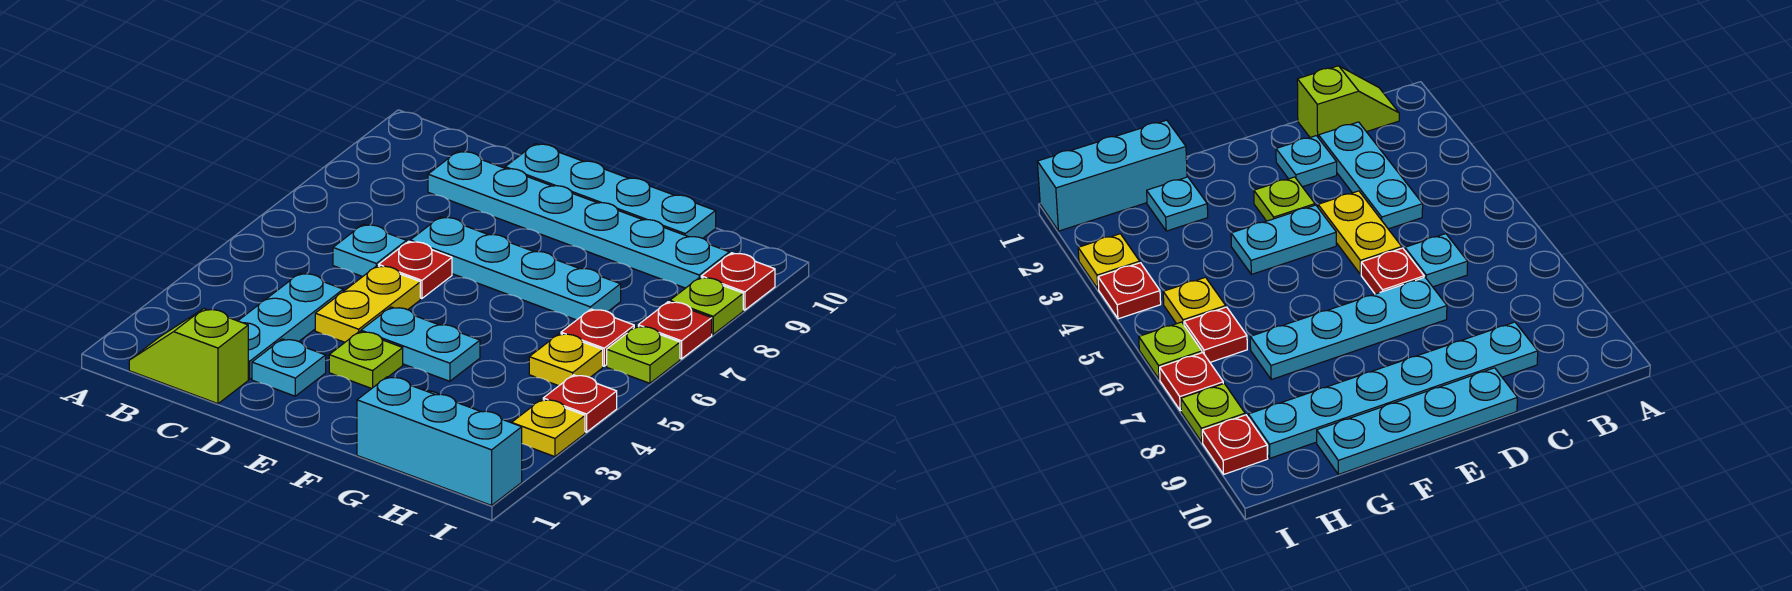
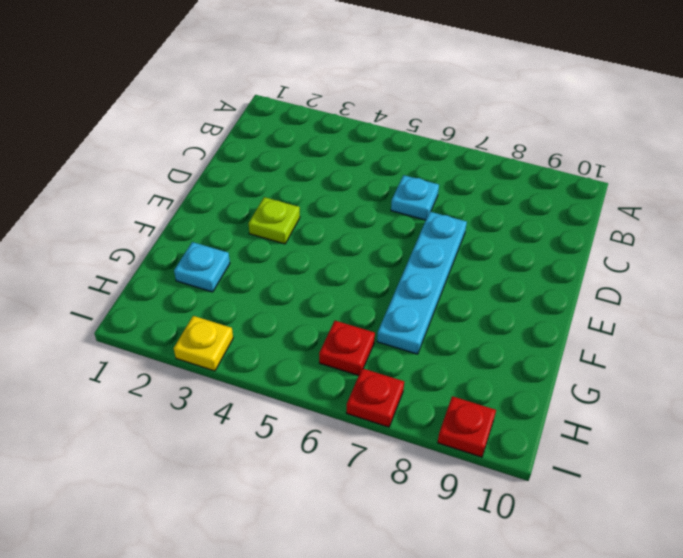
none -> lime 1x2 slope [129,309,248,404]
none -> cyan 1x3 plate [238,273,343,379]
none -> cyan 1x6 plate [428,151,729,288]

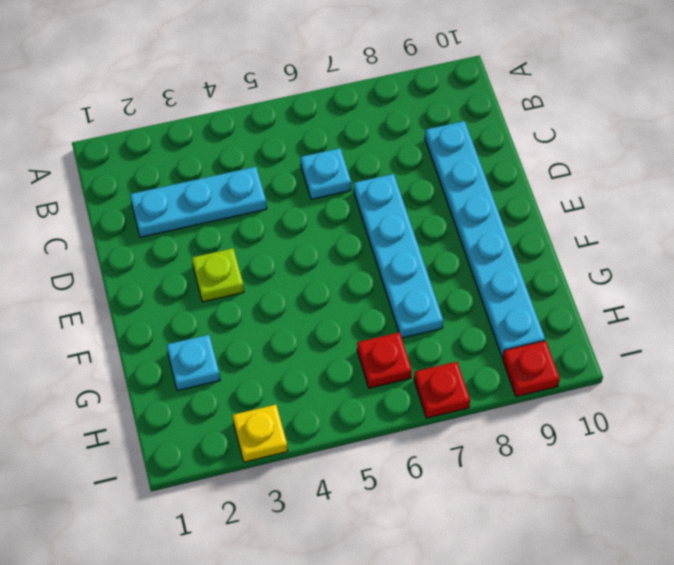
none -> lime 1x2 slope [129,309,248,404]
none -> cyan 1x1 plate [252,339,326,396]
none -> yellow 1x2 plate [315,266,420,342]

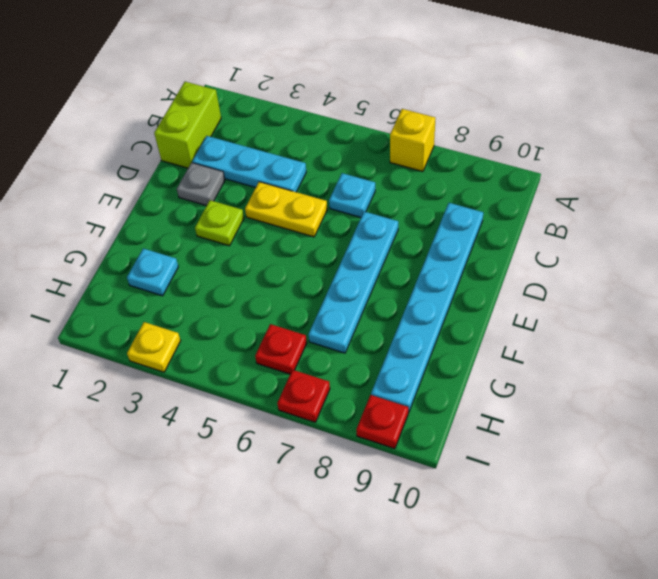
yellow 1x1 brick [390,109,435,172] -> none
lime 1x2 brick [154,82,221,168] -> lime 1x2 slope [129,309,248,404]
grey 1x1 plate [177,163,225,206] -> cyan 1x1 plate [252,339,326,396]
none -> red 1x1 plate [379,241,452,299]
none -> cyan 1x4 plate [505,144,716,238]
none -> cyan 1x2 plate [361,307,480,381]

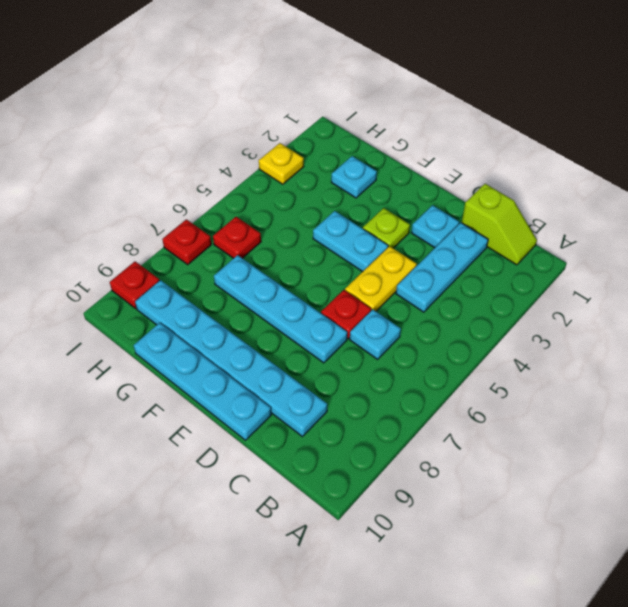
none -> cyan 1x3 brick [357,377,522,505]
none -> yellow 1x1 plate [529,334,603,386]
none -> red 1x1 plate [543,375,617,432]

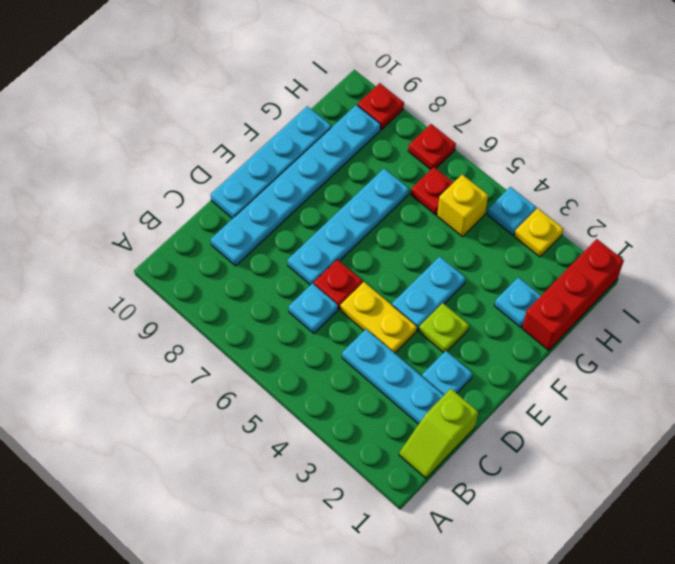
red 1x3 brick [522,239,624,350] -> cyan 1x3 brick [357,377,522,505]
yellow 1x1 brick [437,174,488,237] -> yellow 1x1 plate [529,334,603,386]
cyan 1x1 plate [487,187,536,235] -> red 1x1 plate [543,375,617,432]
none -> lime 1x1 plate [607,326,680,383]
none -> lime 1x1 plate [670,277,743,334]

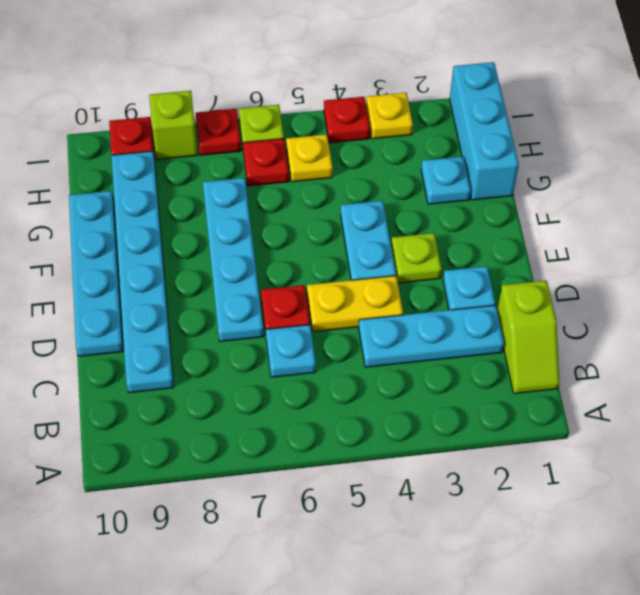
lime 1x1 brick [149,91,198,159] -> lime 1x1 plate [670,277,743,334]

